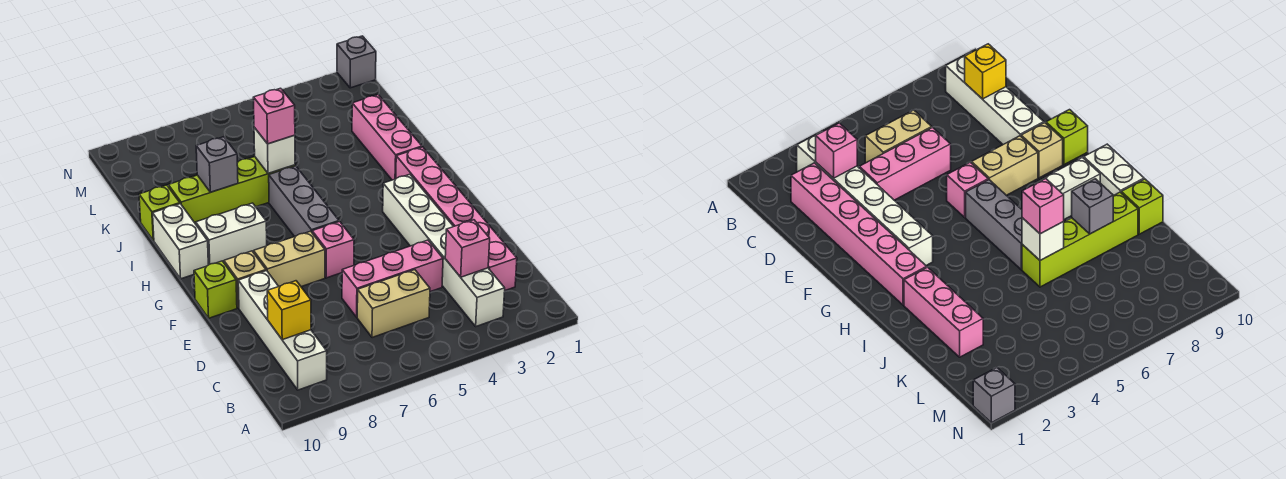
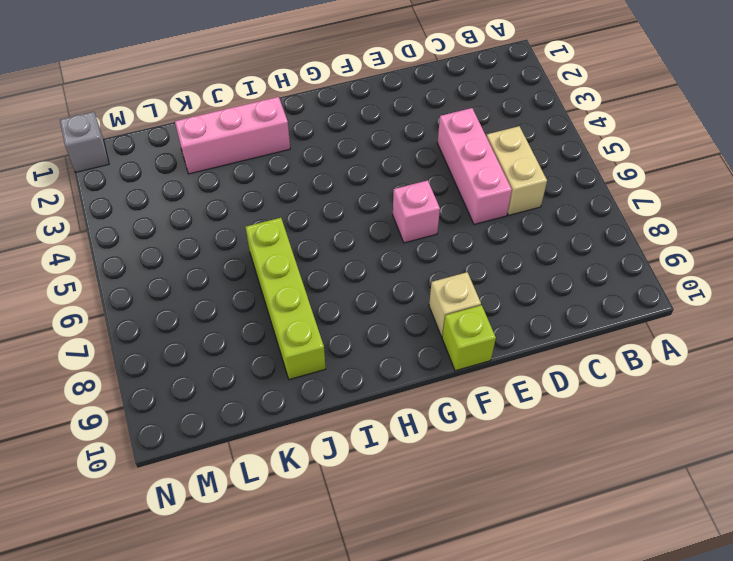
none -> white 1x6 brick [383,174,505,326]
none -> white 1x4 brick [238,271,327,390]
none -> pink 1x6 brick [396,147,517,290]

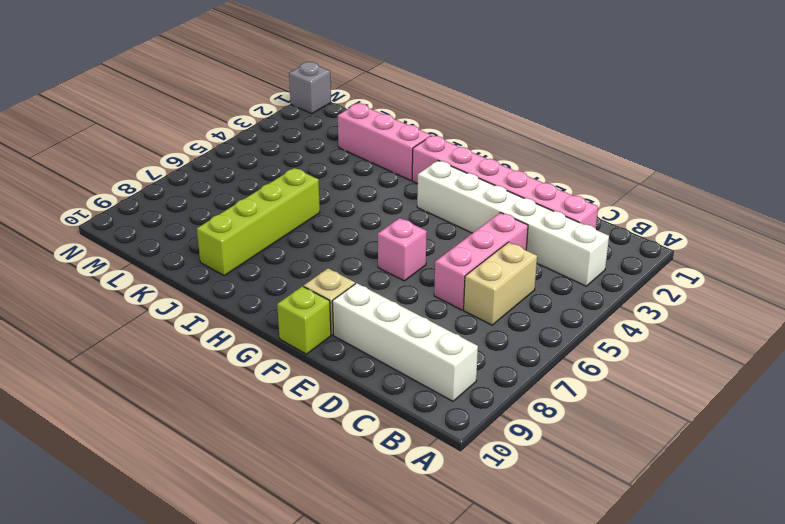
none -> tan 1x2 brick [254,231,325,287]
none -> grey 1x3 brick [269,166,339,237]
none -> white 1x2 brick [196,203,267,265]

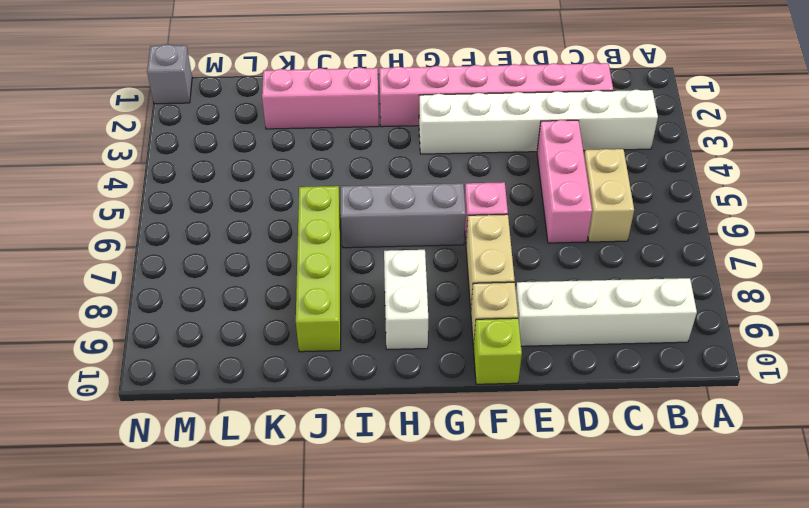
none -> white 1x2 brick [153,204,208,279]
none -> lime 1x1 brick [139,185,180,241]
none -> pink 1x1 brick [445,220,490,277]

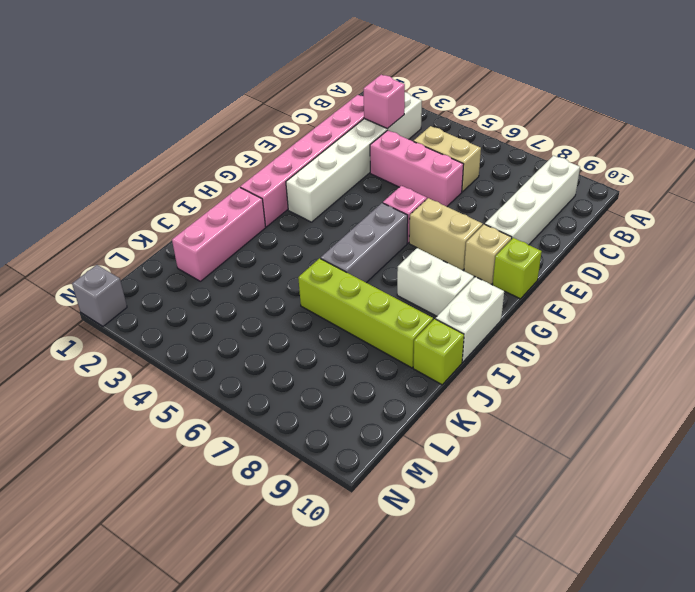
none -> yellow 1x1 brick [267,281,311,340]
none -> white 1x1 brick [254,127,295,173]
none -> grey 1x1 brick [196,137,238,192]

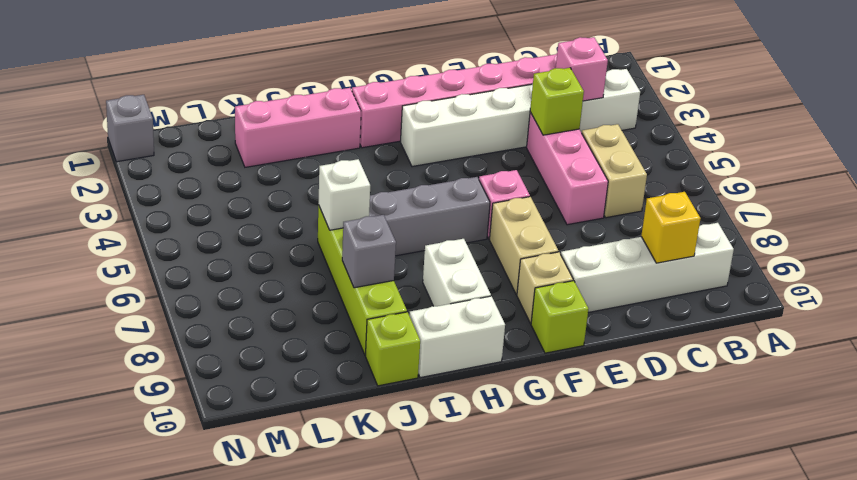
lime 1x1 brick [530,68,584,135] -> none
none -> pink 1x1 brick [253,88,295,144]

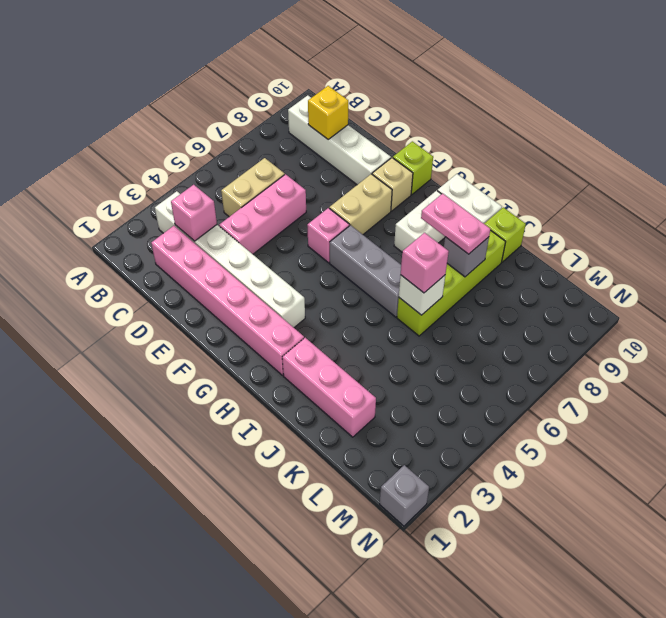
pink 1x2 plate [421,193,490,254] -> none

